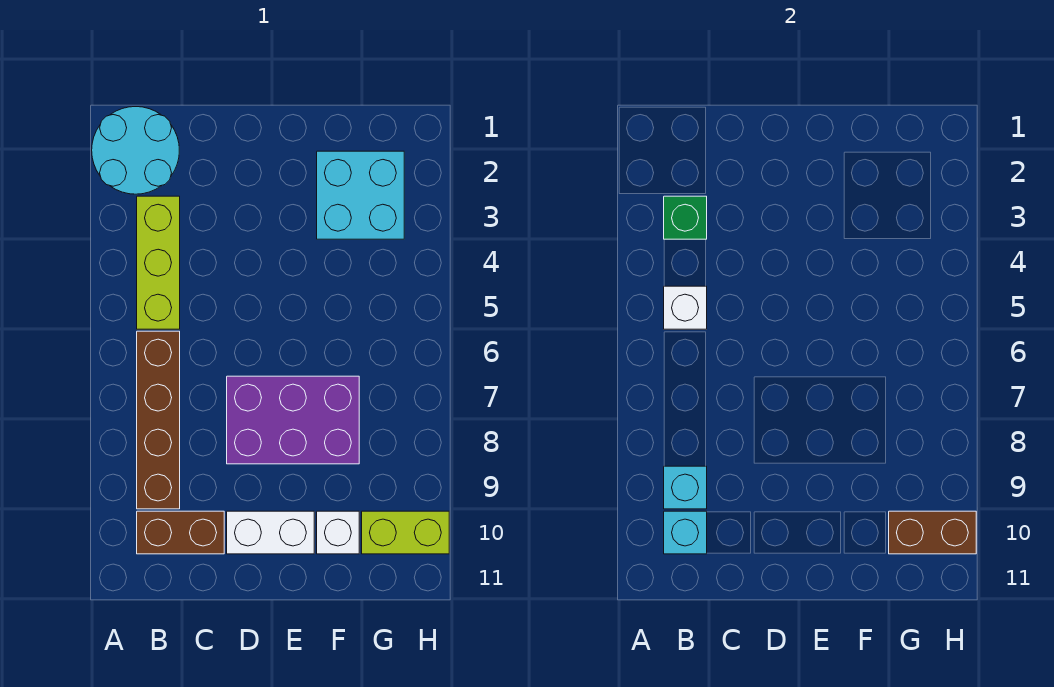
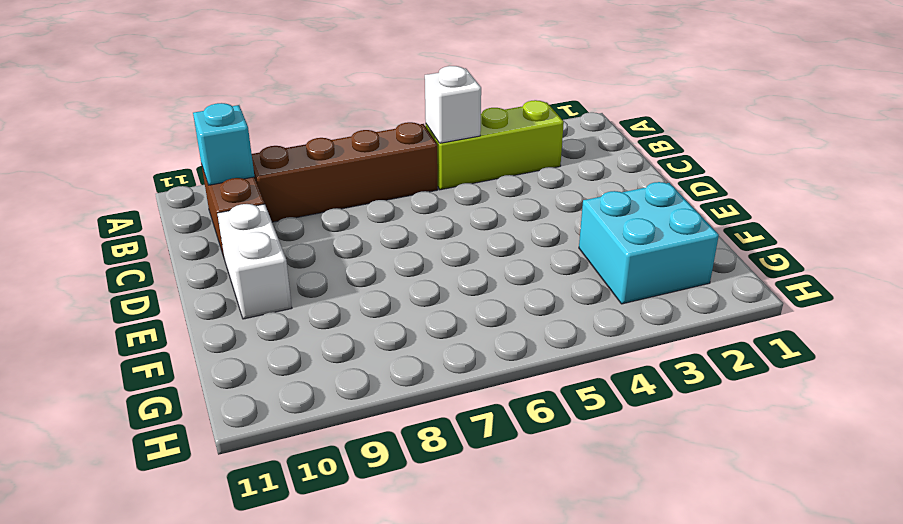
none -> cyan 2x2 round brick [92,107,179,194]
none -> purple 2x3 brick [227,376,359,464]
none -> white 1x1 brick [317,511,359,554]

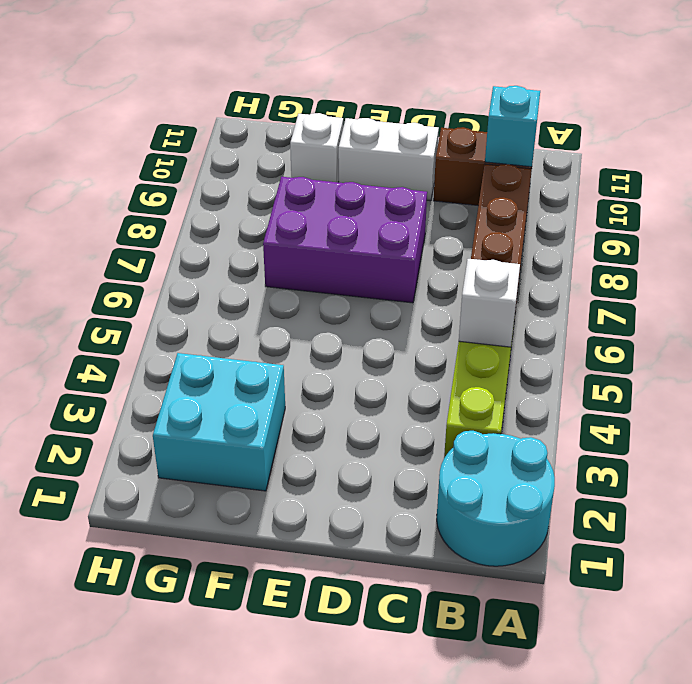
none -> lime 1x2 brick [362,511,449,554]
none -> green 1x1 brick [664,196,707,239]
none -> cyan 1x1 brick [664,466,707,509]

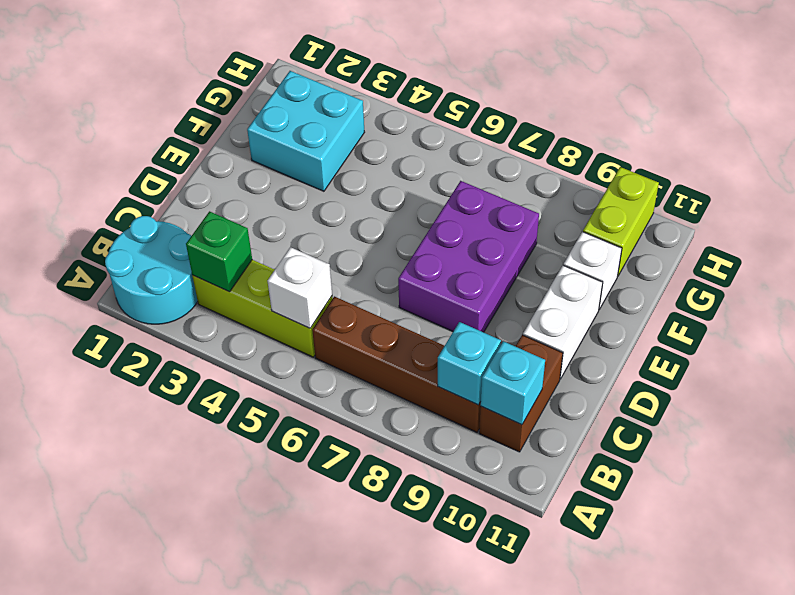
none -> brown 1x2 brick [889,511,976,554]

